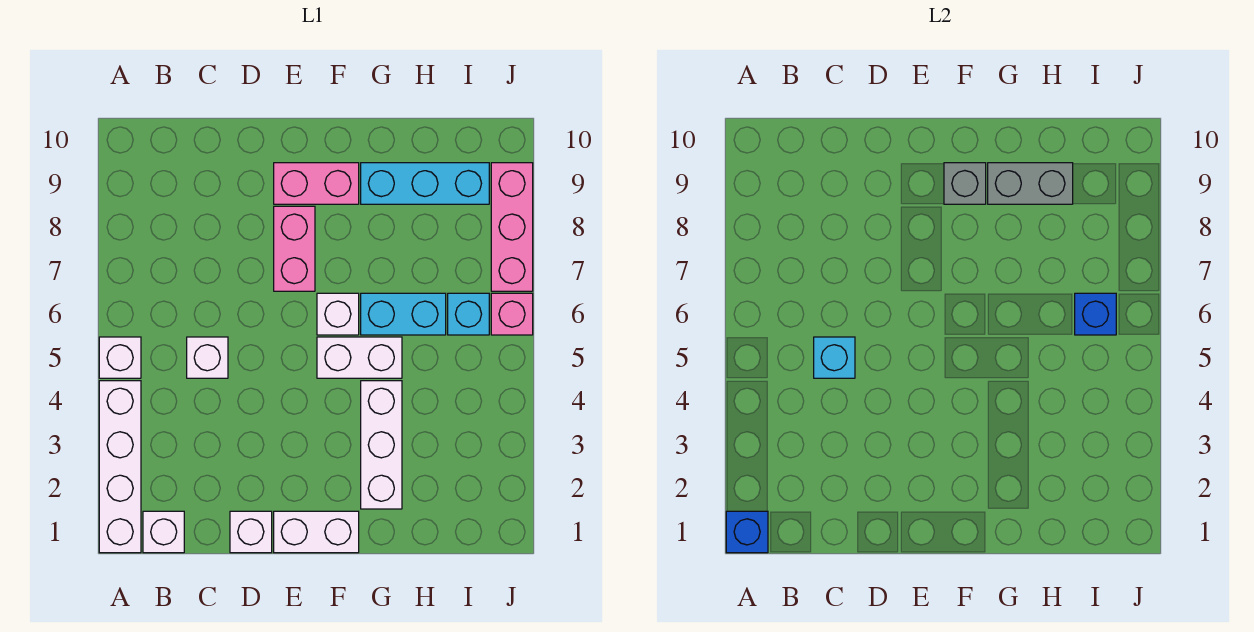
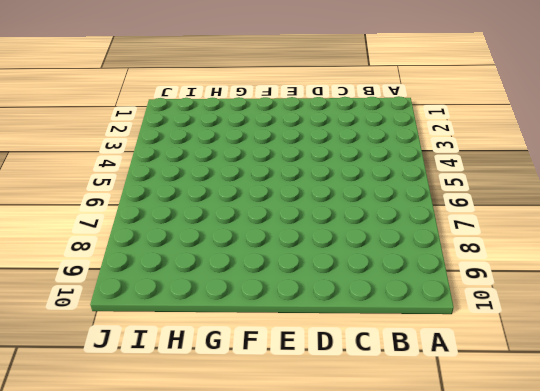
none -> white 1x4 brick [99,381,141,553]
none -> white 1x1 brick [99,337,141,378]
none -> white 1x1 brick [143,511,184,553]

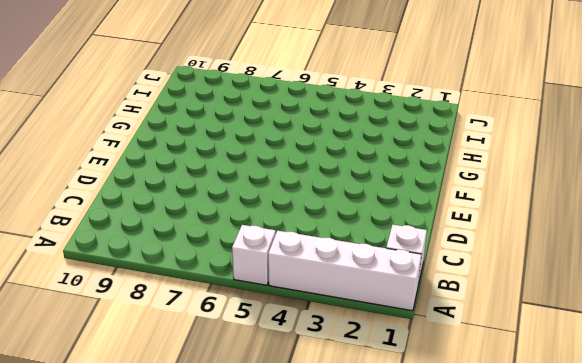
none -> white 1x1 brick [187,337,228,378]
none -> white 1x1 brick [230,511,272,553]
none -> white 1x2 brick [274,511,359,553]

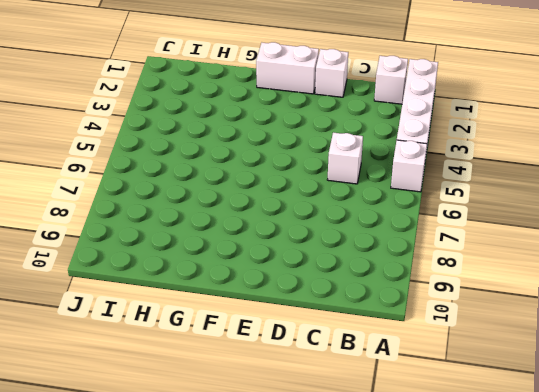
none -> pink 1x2 brick [274,206,315,291]
none -> pink 1x2 brick [274,163,359,204]
none -> white 1x2 brick [317,337,402,378]

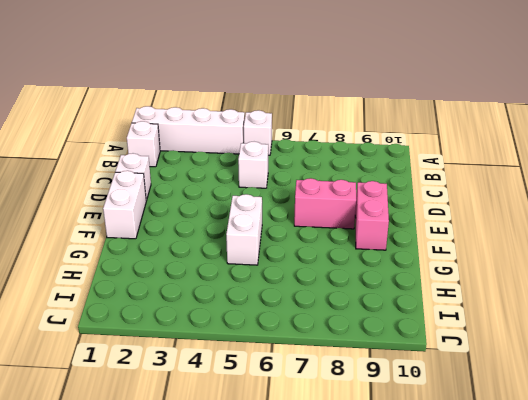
none -> white 1x1 brick [317,293,359,335]
none -> white 1x3 brick [361,381,402,509]
none -> cyan 1x2 brick [361,293,446,335]

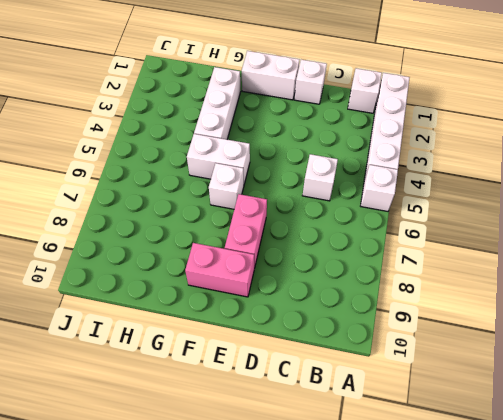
none -> cyan 1x2 brick [361,293,446,335]
none -> cyan 1x3 brick [361,163,489,204]
none -> cyan 1x1 brick [448,293,489,335]

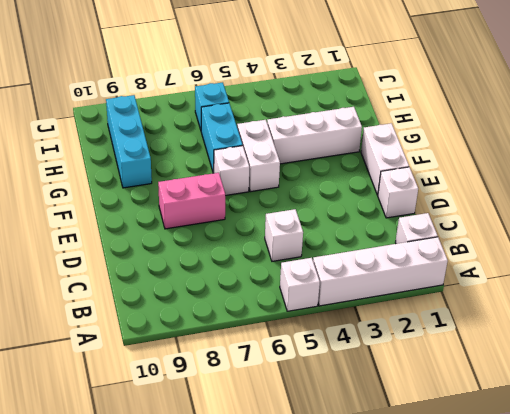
none -> pink 1x2 brick [274,163,359,204]
none -> pink 1x1 brick [491,293,533,335]
none -> pink 1x3 brick [491,163,533,291]

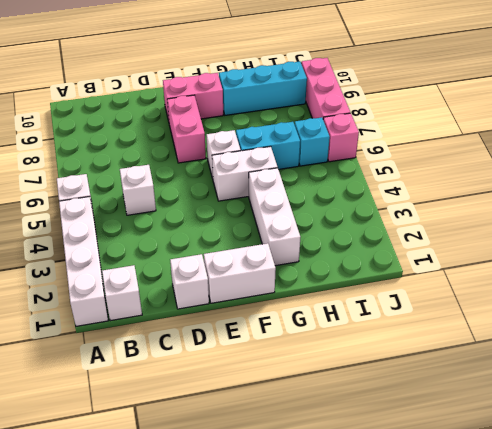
none -> blue 1x1 brick [726,511,768,553]
none -> cyan 1x1 brick [814,337,855,378]
none -> grey 1x1 brick [944,163,986,204]

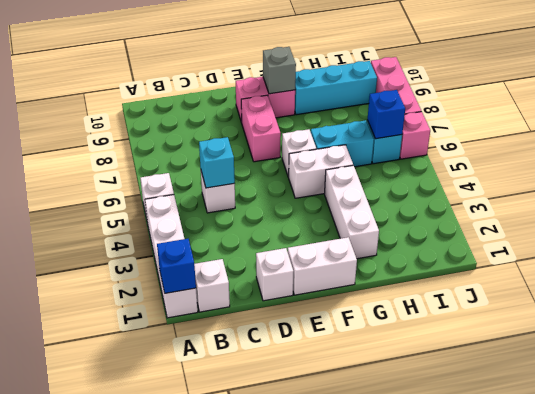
none -> grey 1x2 brick [988,163,1073,204]

